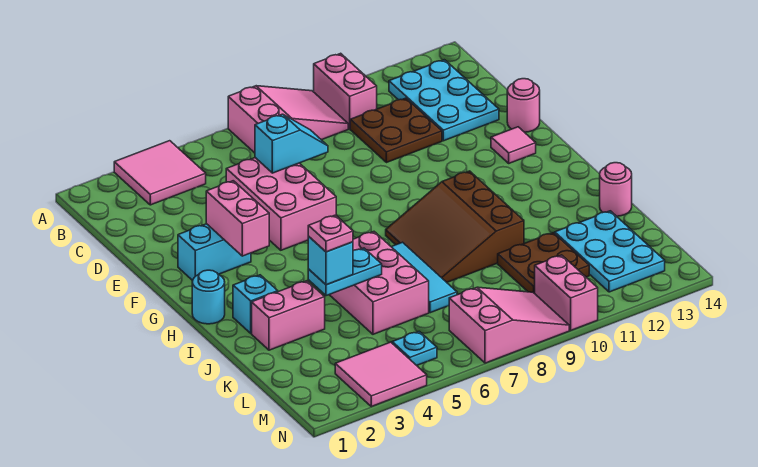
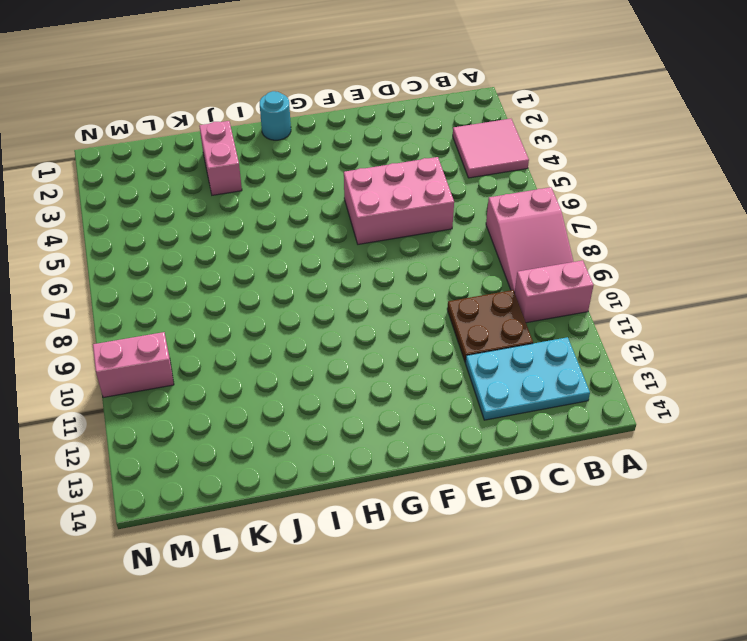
none -> pink 1x1 round brick [507,79,540,132]
none -> cyan 1x2 brick [178,224,251,281]
none -> pink 1x1 tile [491,127,536,163]

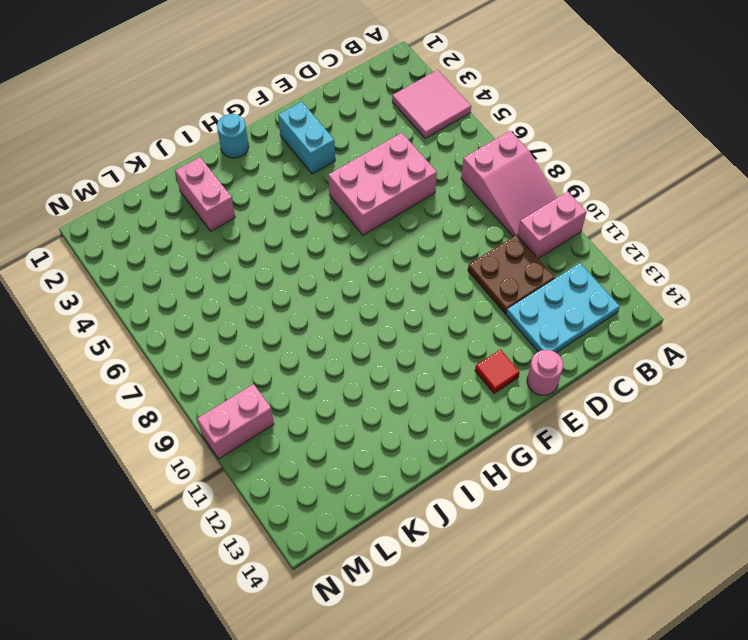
red 1x1 tile [475,350,520,393] -> pink 1x1 tile [491,127,536,163]
none -> brown 3x3 slope [386,171,524,282]
none -> cyan 1x1 brick [233,275,278,333]
none -> pink 2x3 brick [329,232,429,334]

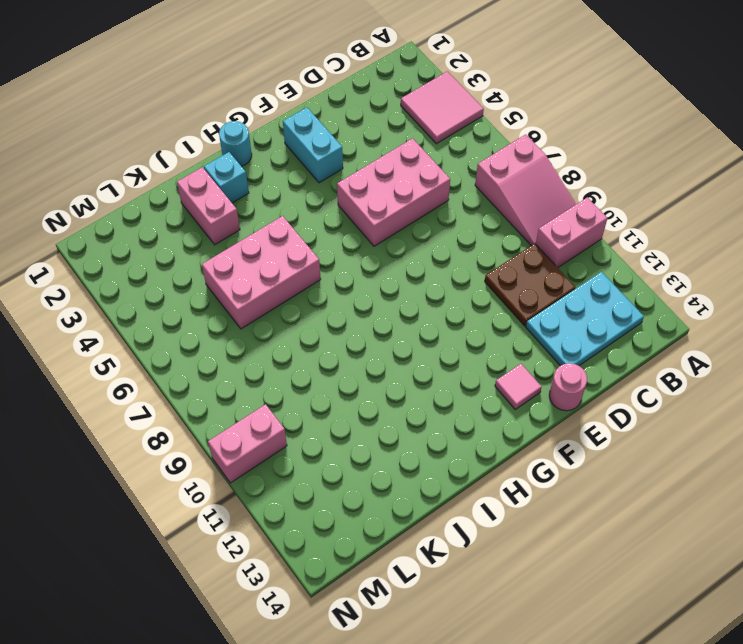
none -> brown 3x3 slope [386,171,524,282]
none -> cyan 1x3 tile [392,242,457,313]
none -> pink 1x1 round brick [600,163,632,216]

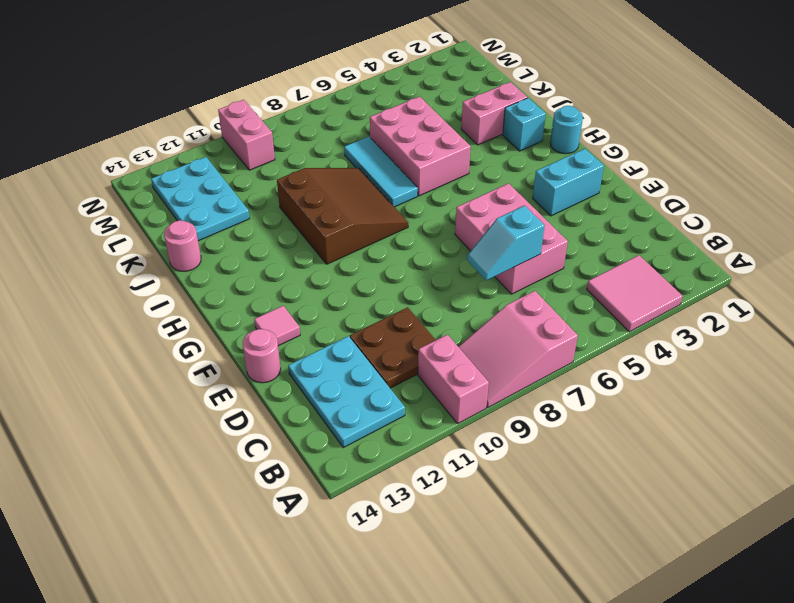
none -> brown 2x2 plate [498,233,589,293]
none -> pink 2x2 tile [335,342,427,407]
none -> cyan 1x1 plate [392,331,437,365]

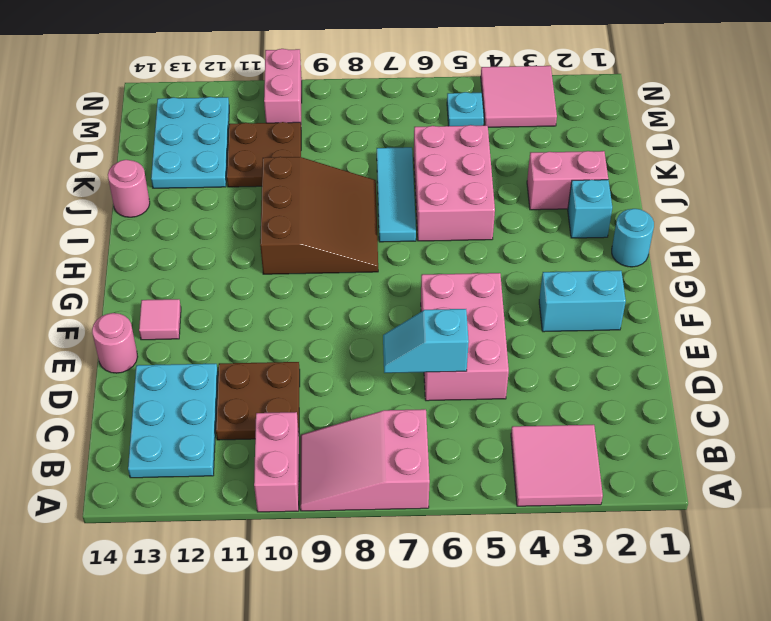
none -> pink 2x3 slope [449,287,569,363]
none -> pink 1x2 brick [206,181,269,256]
none -> cyan 1x2 plate [308,248,382,296]

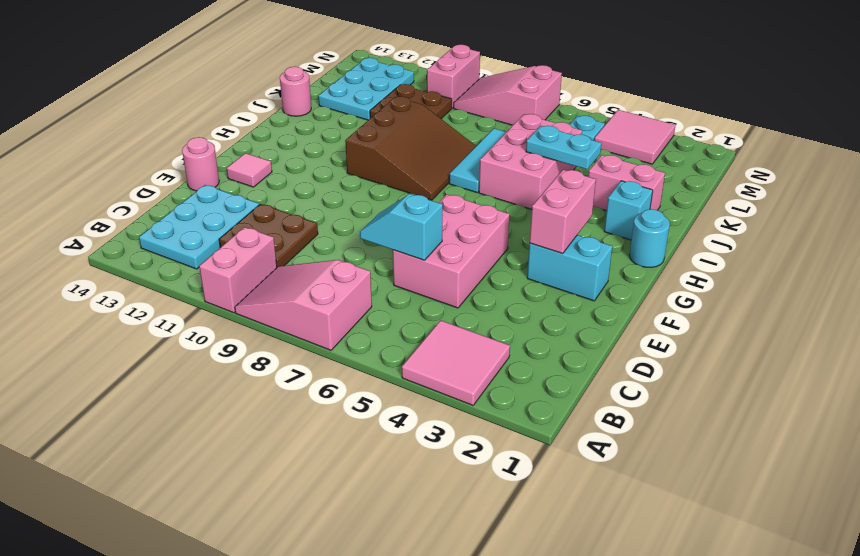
none -> cyan 1x1 brick [308,237,353,285]
none -> pink 1x1 plate [308,215,353,252]

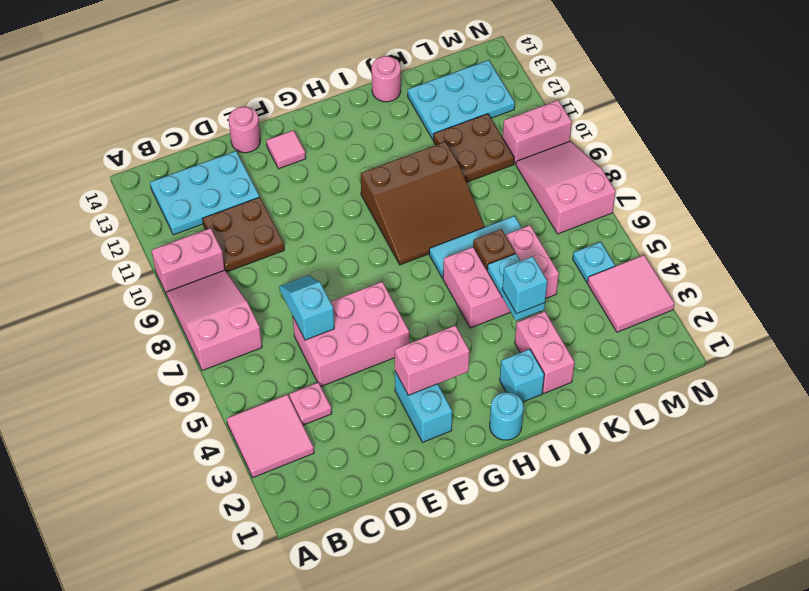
pink 1x1 plate [289,383,332,425] -> pink 1x1 plate moved to [308,215,353,252]
brown 1x1 plate [473,229,515,270] -> none

